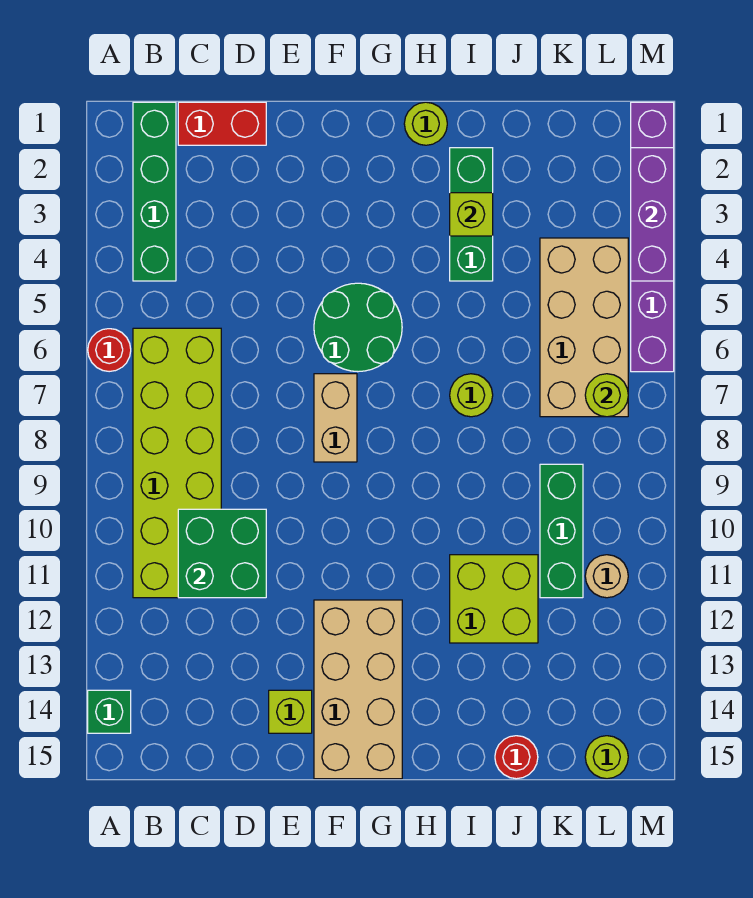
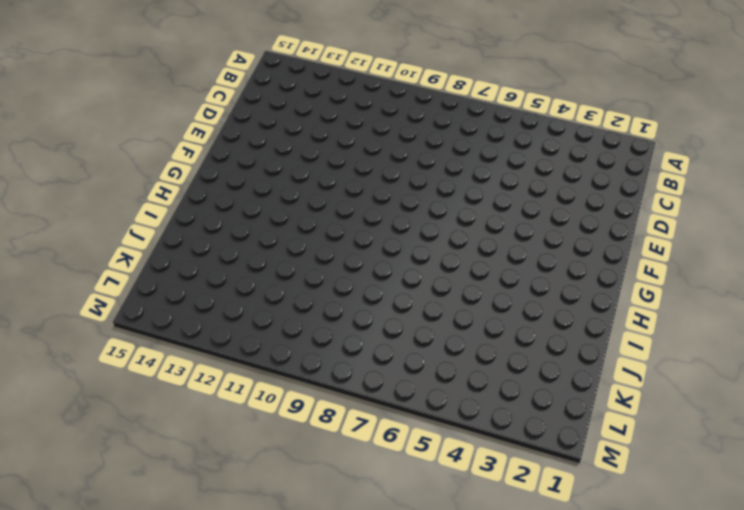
none -> red 1x1 round brick [88,329,131,372]
none -> green 1x1 brick [88,690,131,733]
none -> green 1x4 brick [133,102,176,281]

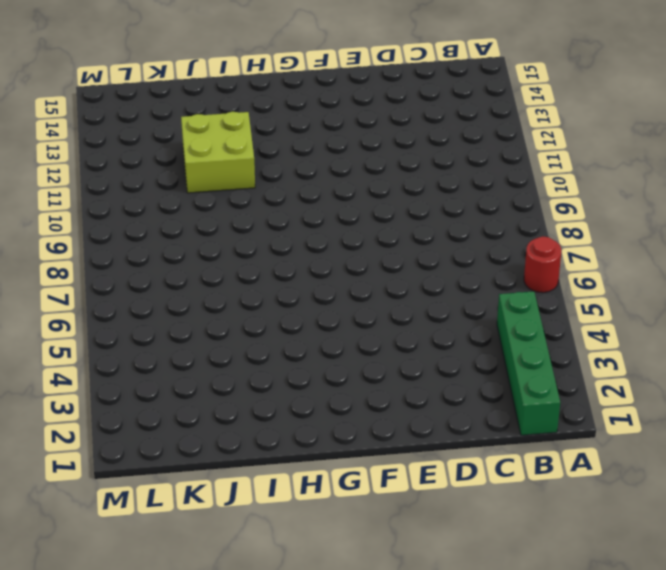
none -> green 1x1 brick [88,690,131,733]
none -> lime 2x6 brick [133,328,221,598]
none -> red 1x2 brick [178,102,266,145]

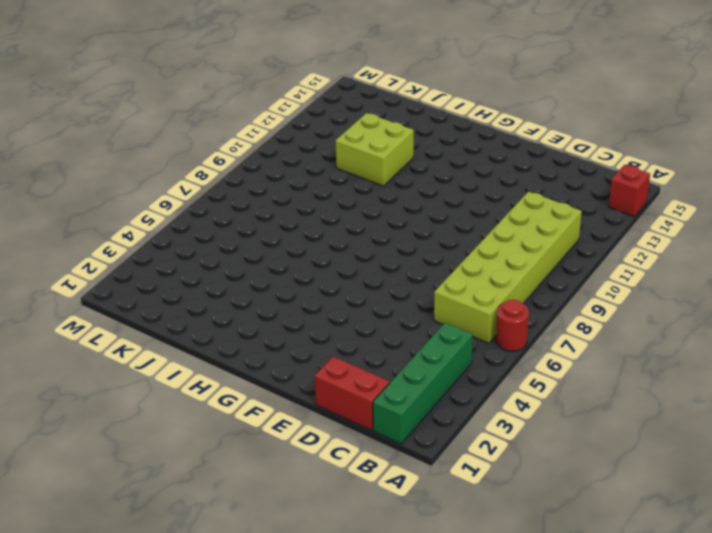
red 1x1 brick [609,165,650,216] -> green 1x1 brick [88,690,131,733]
none -> lime 1x1 brick [269,690,312,733]
none -> green 2x2 round brick [314,283,402,372]
none -> tan 1x2 brick [314,374,357,462]

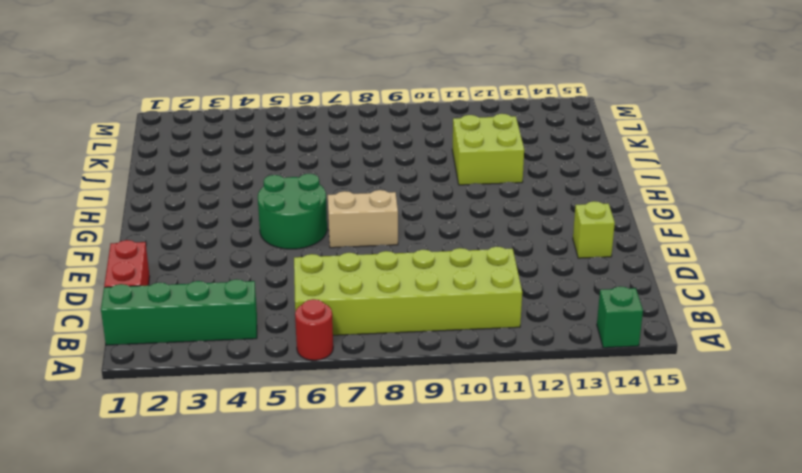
none -> tan 2x4 brick [314,600,402,779]
none -> lime 1x1 round brick [404,102,447,145]
none -> green 1x3 brick [450,148,493,281]

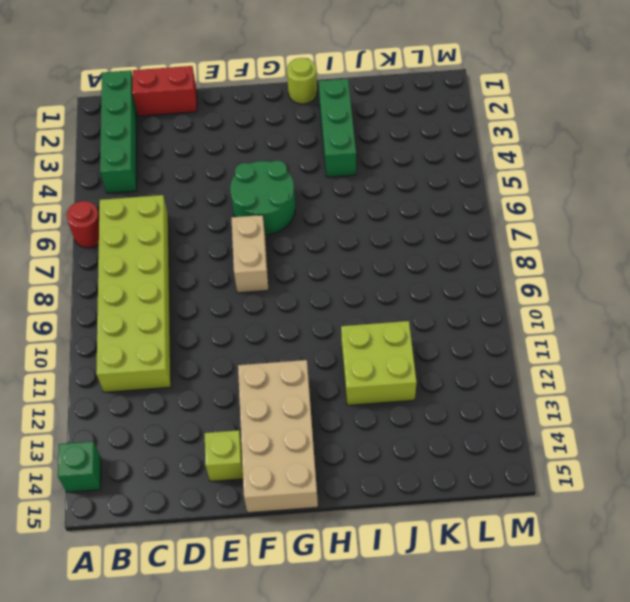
none -> lime 1x1 round brick [450,374,493,417]
none -> red 1x1 round brick [495,736,538,779]
none -> tan 2x4 brick [540,238,628,417]

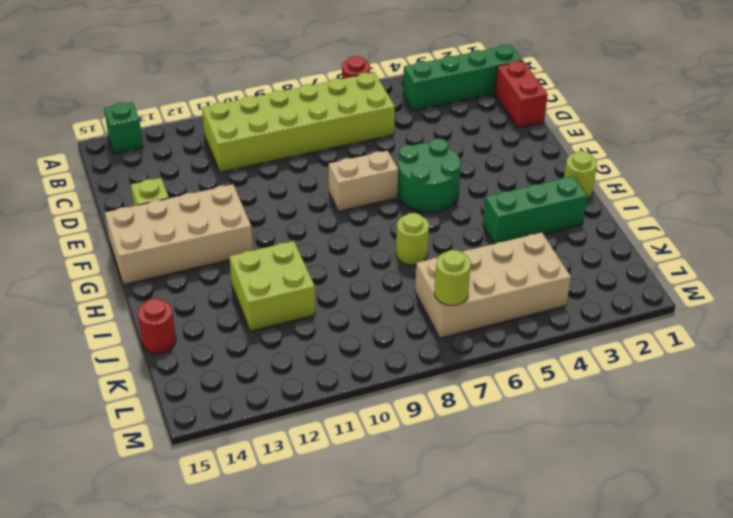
none -> green 1x3 brick [540,464,583,598]
none -> tan 1x1 round brick [585,555,628,598]
none -> lime 1x1 round brick [585,736,628,779]

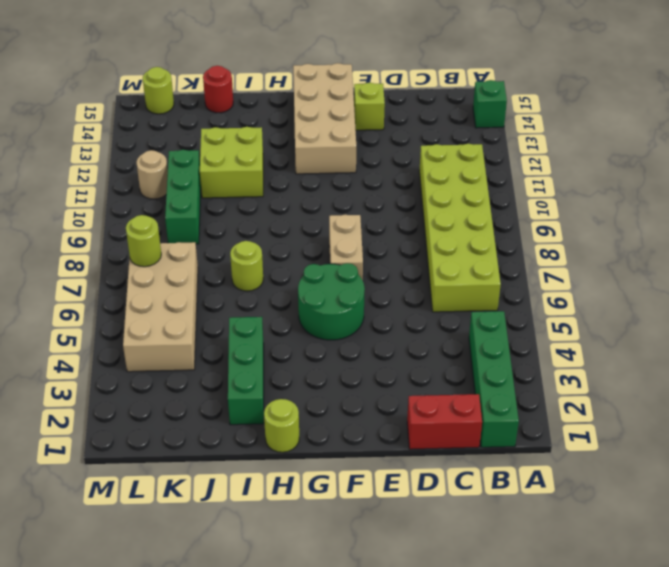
none -> red 1x1 round brick [88,329,131,372]
none -> purple 1x6 brick [631,102,674,372]
none -> green 2x2 brick [178,509,266,598]

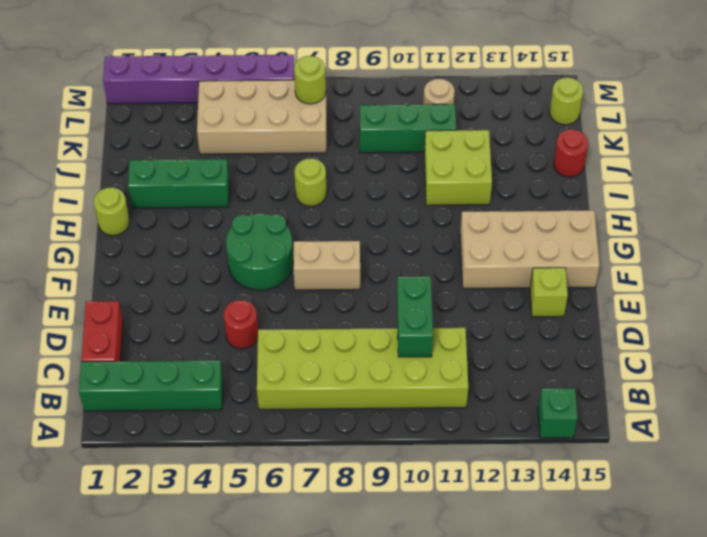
green 1x2 brick [397,276,433,357] -> green 2x2 brick [178,509,266,598]
red 1x1 round brick [224,300,258,349] -> red 1x1 round brick moved to [88,329,131,372]
none -> lime 1x1 brick [450,193,493,236]
none -> purple 1x3 brick [631,148,674,281]

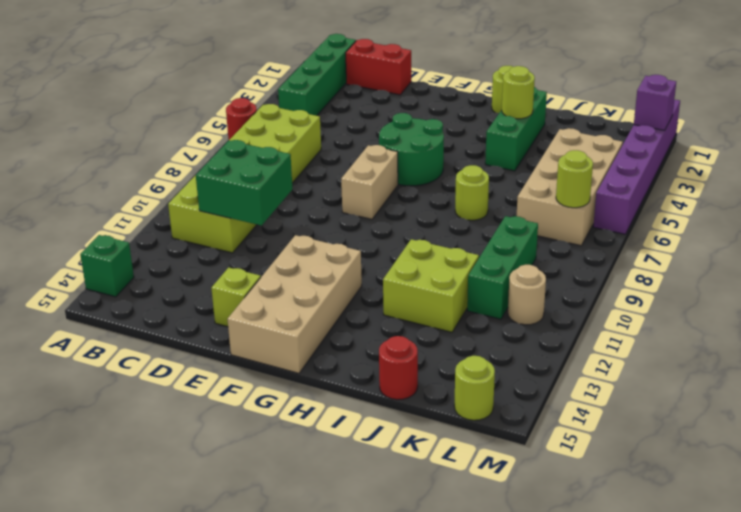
lime 1x1 round brick [502,66,535,119] -> lime 1x1 brick [450,193,493,236]
purple 1x1 brick [634,75,676,130] -> purple 1x3 brick [631,148,674,281]

